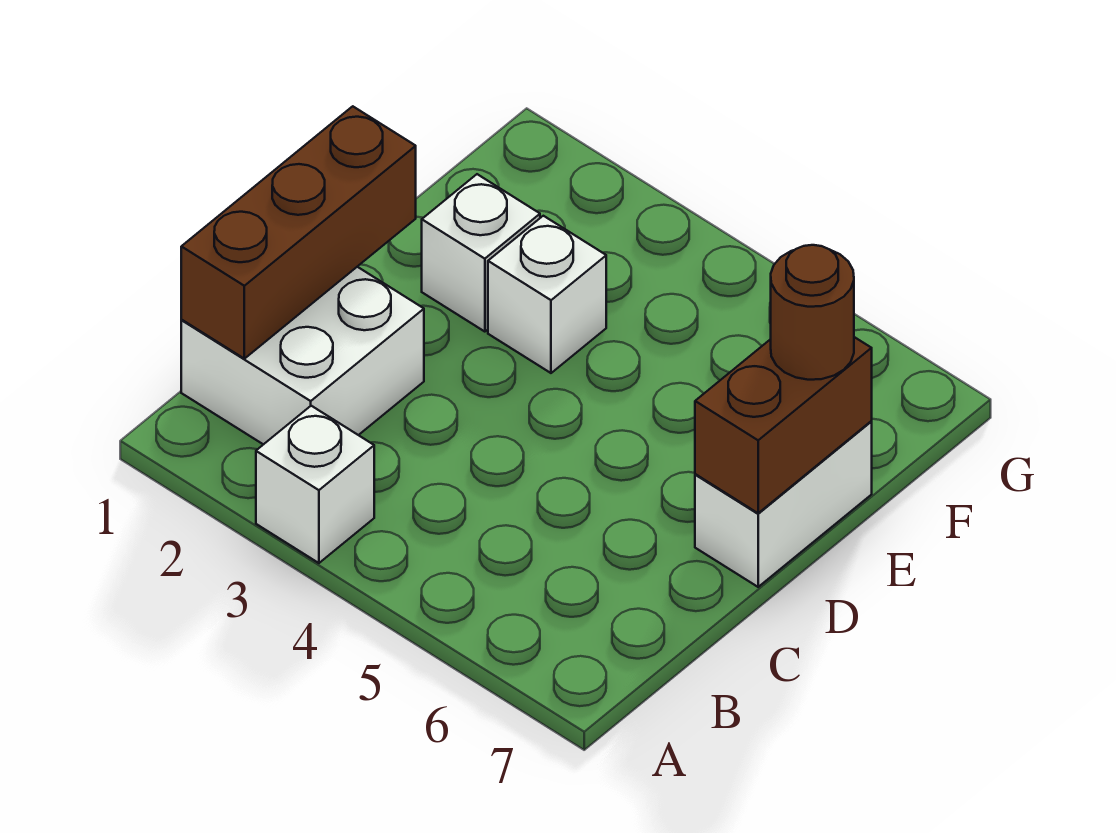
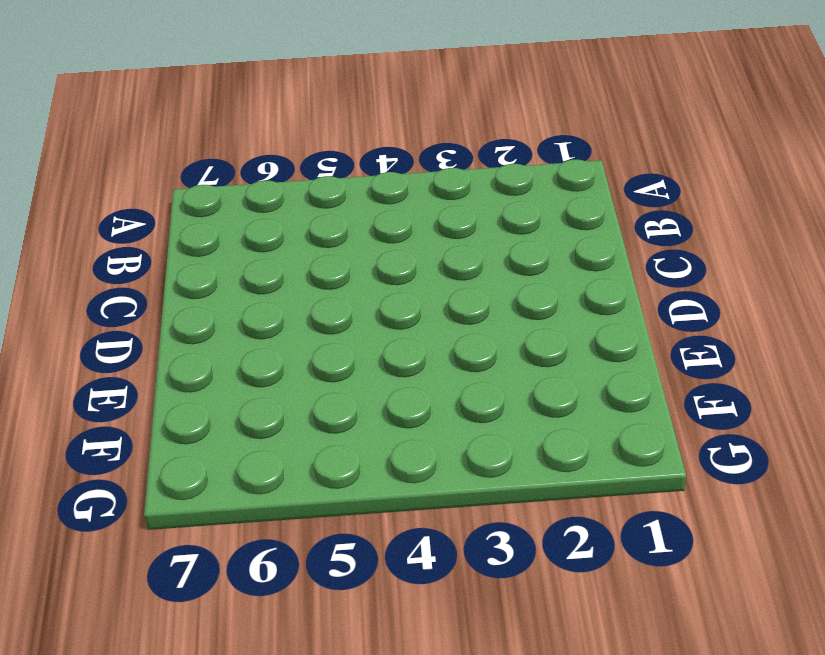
none -> white 1x1 brick [256,406,374,563]
none -> white 2x2 brick [181,267,424,445]

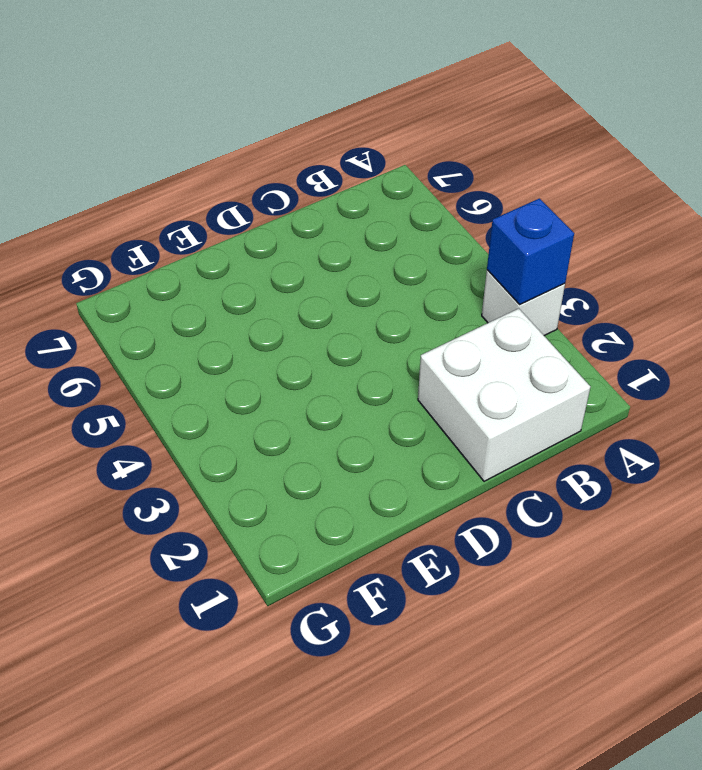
blue 1x1 brick [487,198,574,304] -> none
none -> white 1x2 brick [695,422,872,587]
none -> white 1x1 brick [422,174,540,332]

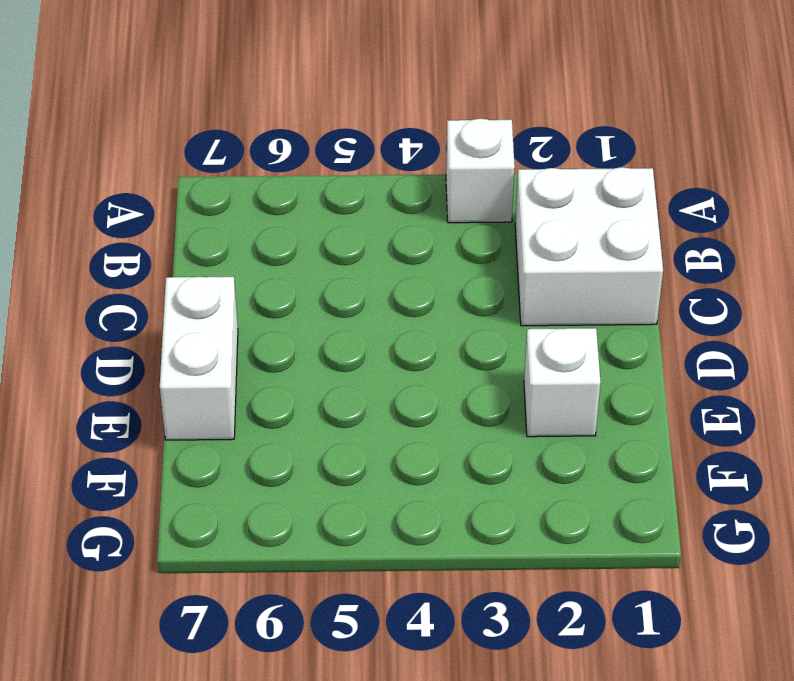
none -> white 1x1 brick [488,216,606,373]
none -> brown 1x3 brick [181,106,416,359]

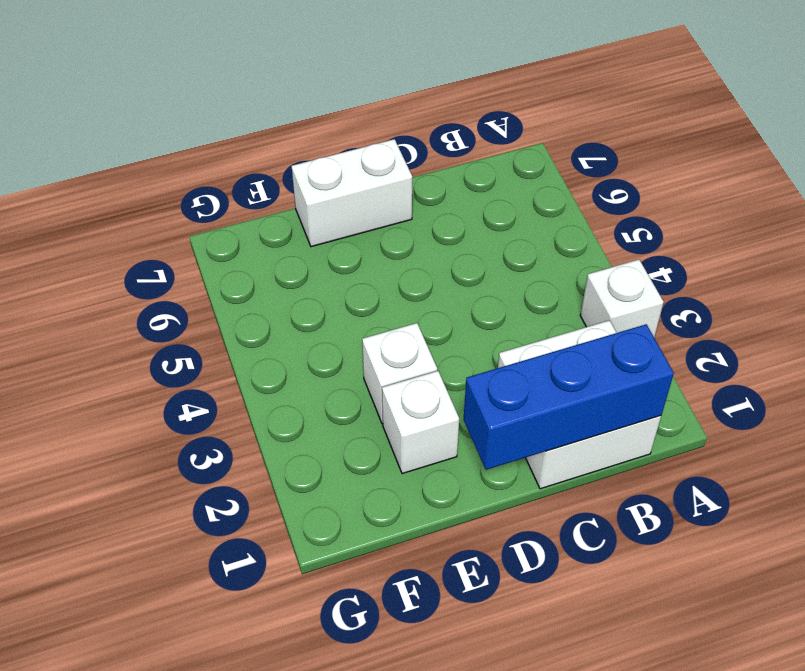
blue 1x3 brick [463,324,674,470] -> brown 1x3 brick [181,106,416,359]
none -> brown 1x2 brick [695,337,872,513]
none -> brown 1x1 round brick [771,245,854,380]

